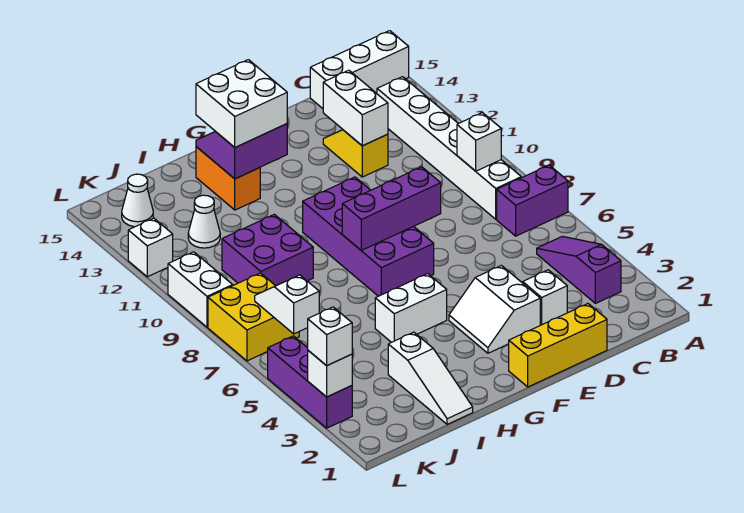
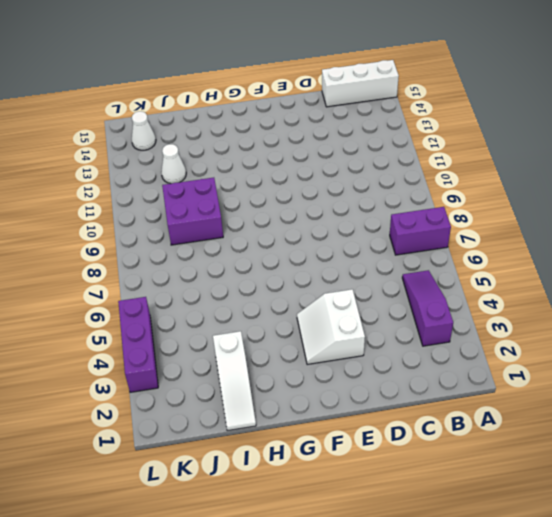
none -> white 1x6 brick [377,77,521,219]
none -> yellow 1x3 brick [509,304,607,387]
none -> white 1x1 brick [523,270,567,325]

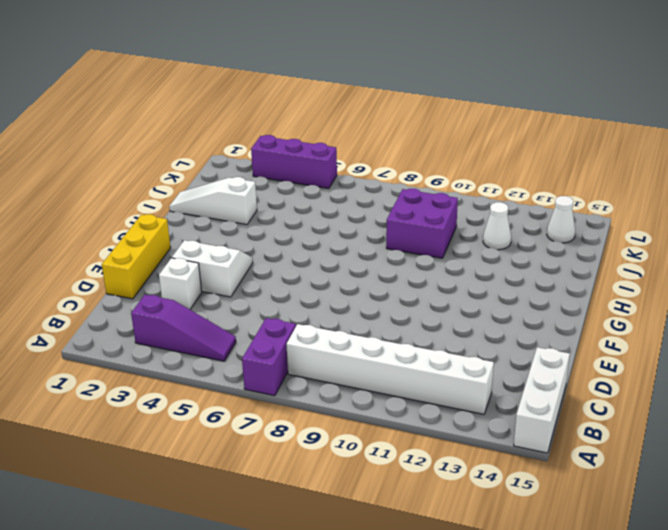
none -> yellow 1x2 slope [323,130,388,177]
none -> purple 2x4 brick [303,177,434,296]
none -> white 1x2 brick [375,274,447,342]

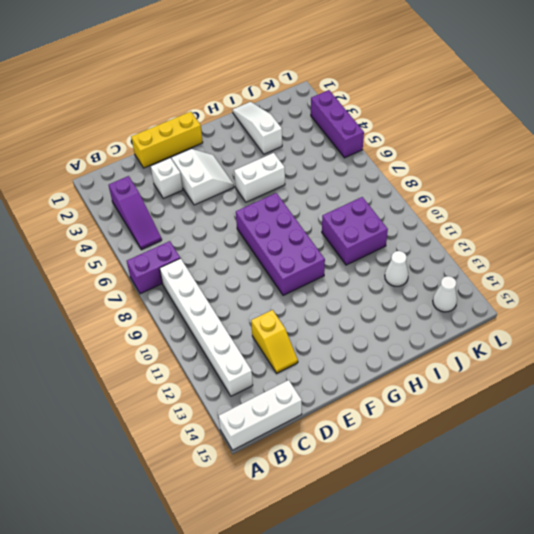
none -> orange 1x2 brick [196,147,260,210]
none -> yellow 2x2 brick [208,273,299,361]
none -> white 1x2 brick [168,252,233,327]

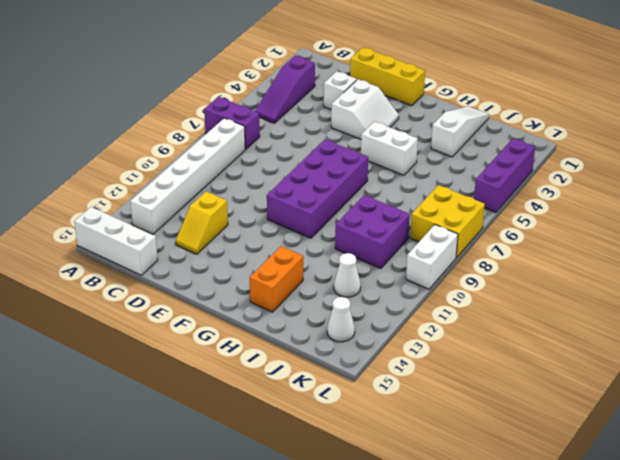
none -> white 1x1 brick [128,218,173,277]
none -> white 1x1 brick [457,113,501,171]
none -> white 1x2 brick [323,70,388,146]

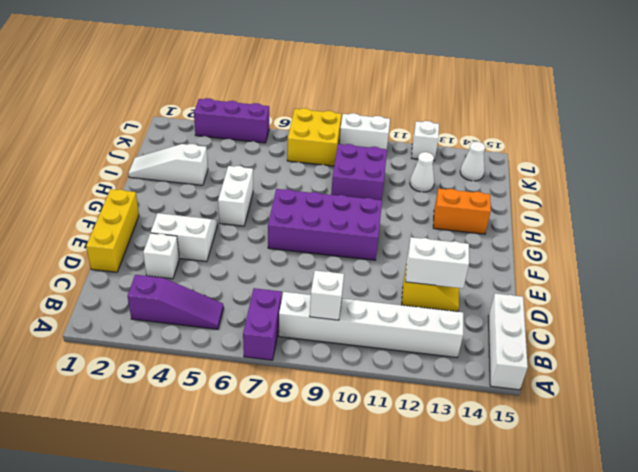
none -> purple 1x3 brick [342,167,441,250]
none -> purple 2x2 slope [196,124,287,179]
none -> white 1x2 slope [255,275,319,334]

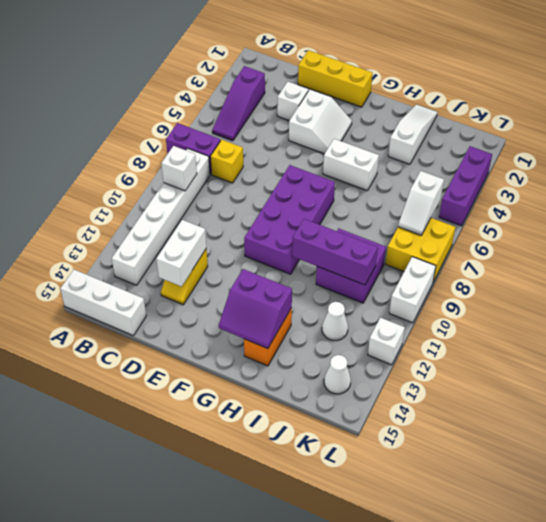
yellow 1x1 brick [210,140,243,183] -> none
purple 1x3 brick [292,219,378,285] -> purple 1x3 brick moved to [342,167,441,250]
none -> white 1x1 brick [308,351,352,397]
none -> white 2x2 brick [196,60,287,147]
none -> white 1x1 brick [308,307,352,366]

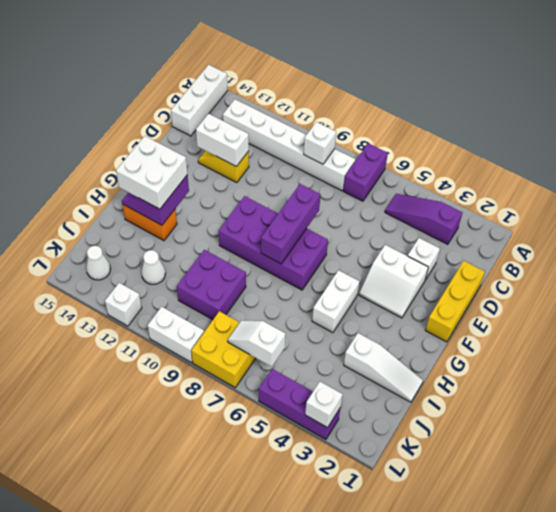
none -> white 1x1 brick [308,307,352,366]

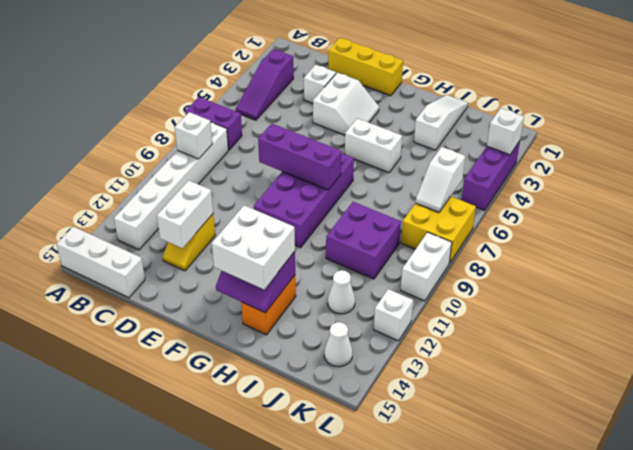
none -> white 1x1 brick [308,307,352,366]

